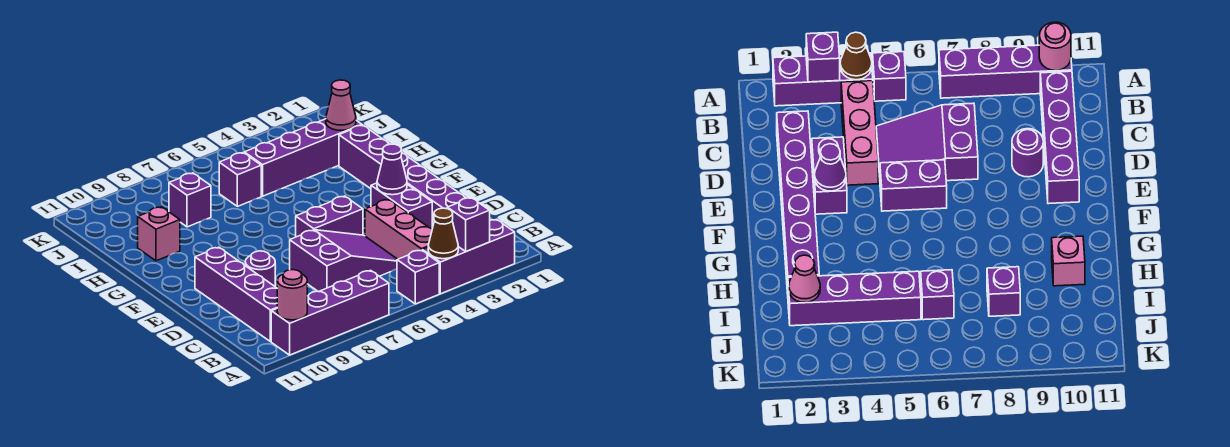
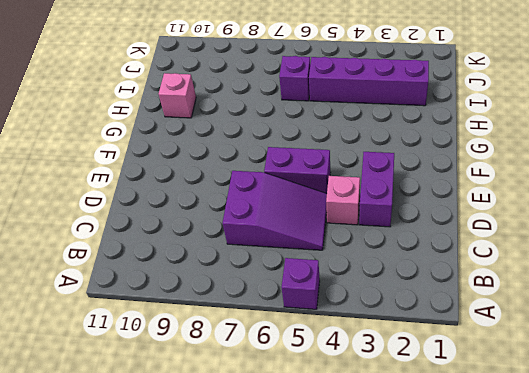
pink 1x1 brick [326,176,360,225] -> pink 1x3 brick [365,199,432,259]
none -> purple 1x3 brick [422,219,515,294]
none -> purple 1x4 brick [271,270,389,355]
none -> purple 1x4 brick [195,247,277,342]

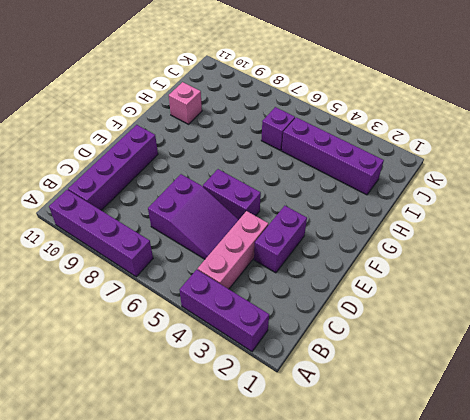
none -> purple 1x1 brick [397,250,439,304]
none -> purple 1x6 brick [339,125,466,228]
none -> purple 1x1 round brick [245,251,275,286]

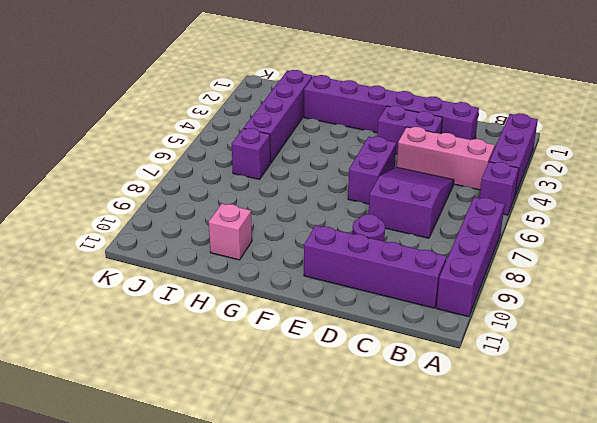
none -> purple 1x1 brick [169,173,211,227]
none -> purple 1x1 brick [447,198,490,251]
none -> brown 1x1 cone [428,208,458,259]

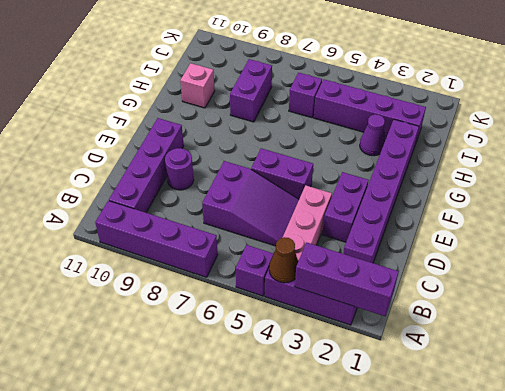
purple 1x3 brick [295,243,399,316] -> purple 1x1 brick [447,198,490,251]
purple 1x1 cone [360,114,386,156] -> purple 1x1 cone moved to [377,144,407,195]
purple 1x2 brick [230,59,272,122] -> purple 1x1 brick [169,173,211,227]
none -> pink 1x1 round brick [277,270,307,320]
none -> pink 1x1 cone [326,80,356,130]

